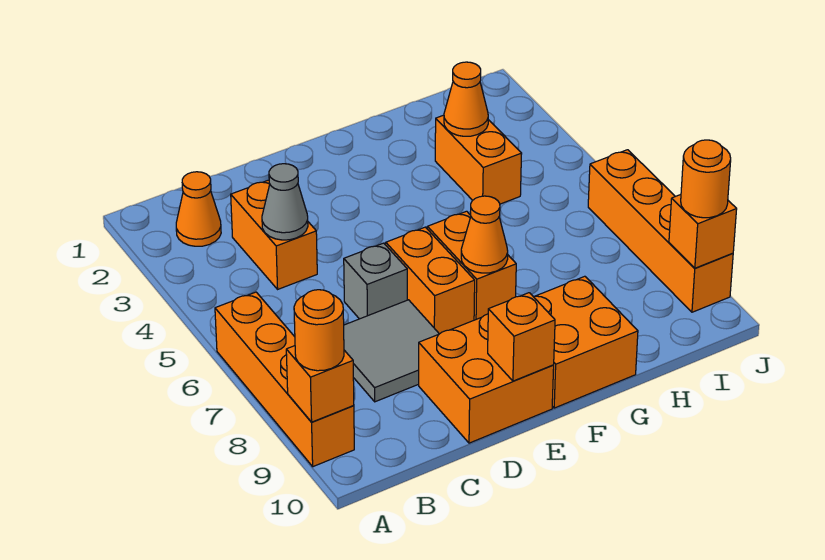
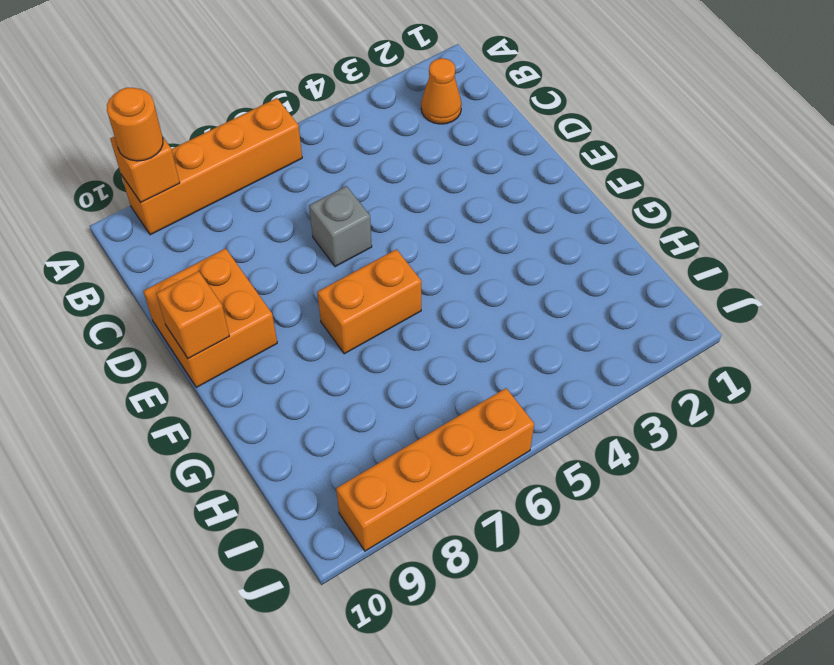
none -> orange 1x2 brick [231,180,317,289]
none -> grey 2x2 tile [344,300,439,402]
none -> orange 1x2 brick [386,227,475,334]

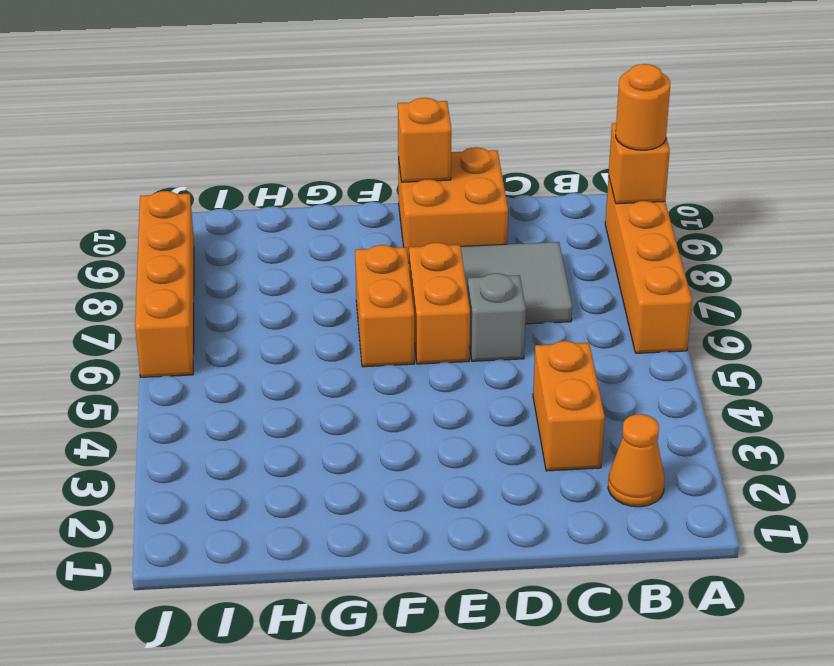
none -> orange 2x2 brick [534,276,638,408]
none -> orange 1x2 brick [435,115,522,204]
none -> grey 1x1 cone [262,164,308,240]

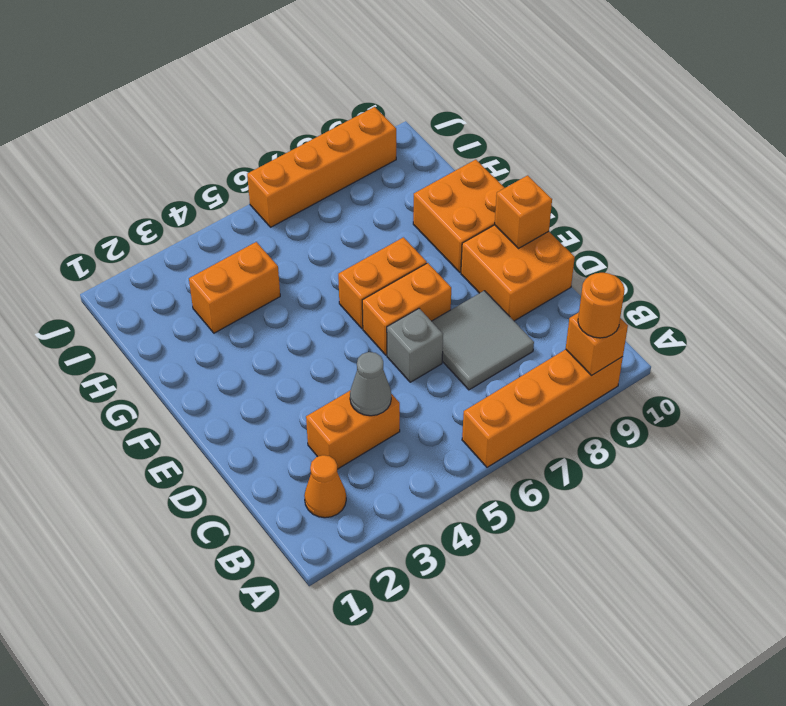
none -> orange 1x1 cone [461,196,508,273]
none -> orange 1x1 cone [444,62,488,136]
none -> orange 1x1 brick [669,195,737,268]

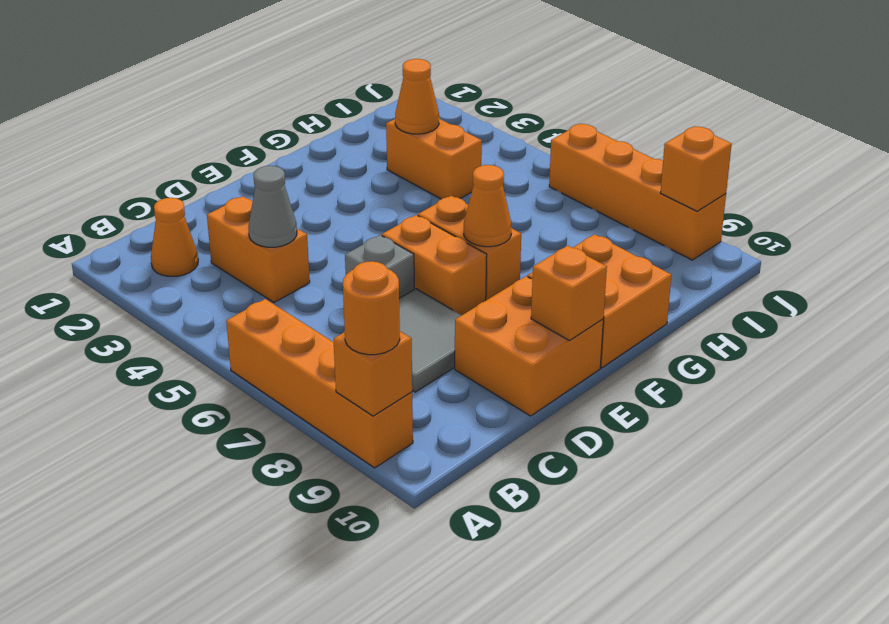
none -> orange 1x1 round brick [681,140,731,218]

